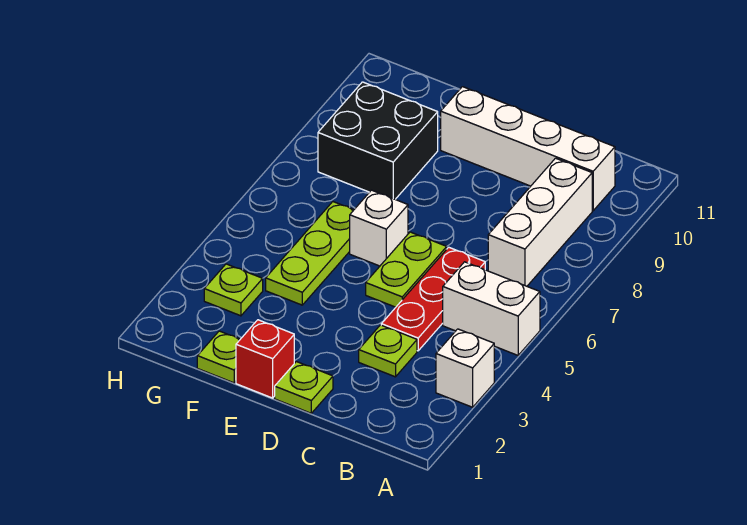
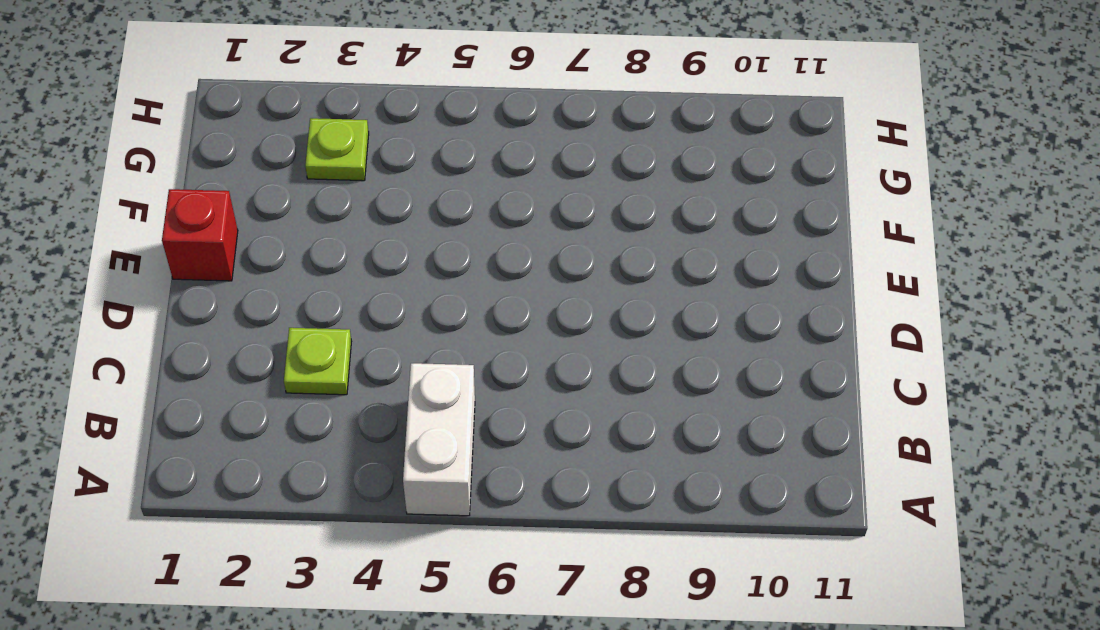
none -> white 1x1 brick [436,329,494,407]
none -> white 1x3 brick [488,158,592,286]
none -> white 1x4 brick [441,87,615,211]

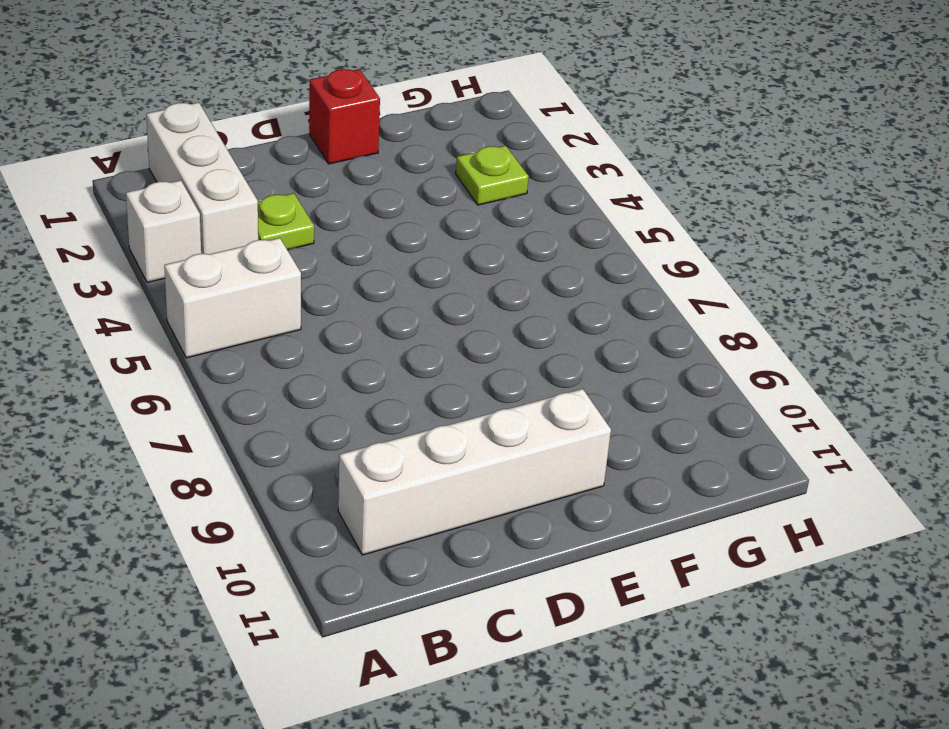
white 1x3 brick [146,103,258,254] -> white 1x3 brick moved to [488,158,592,286]
none -> red 1x3 plate [381,247,485,351]
none -> lime 1x1 plate [275,362,333,413]
none -> lime 1x2 plate [366,232,447,307]

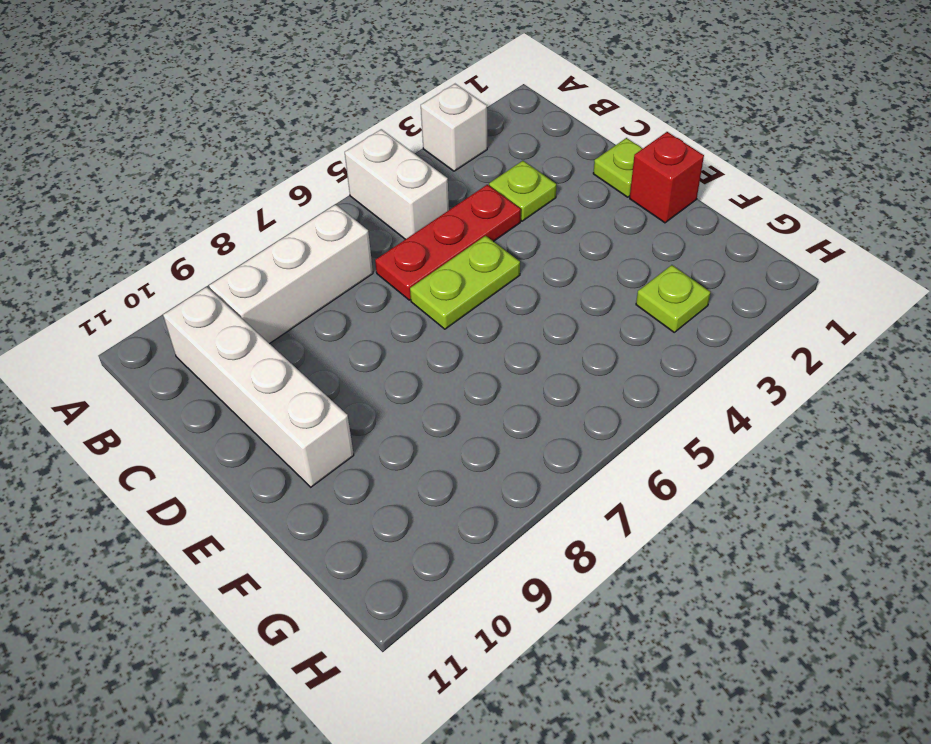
none -> white 1x1 brick [350,190,408,266]
none -> lime 1x1 plate [197,331,240,383]
none -> lime 1x3 plate [266,202,353,305]

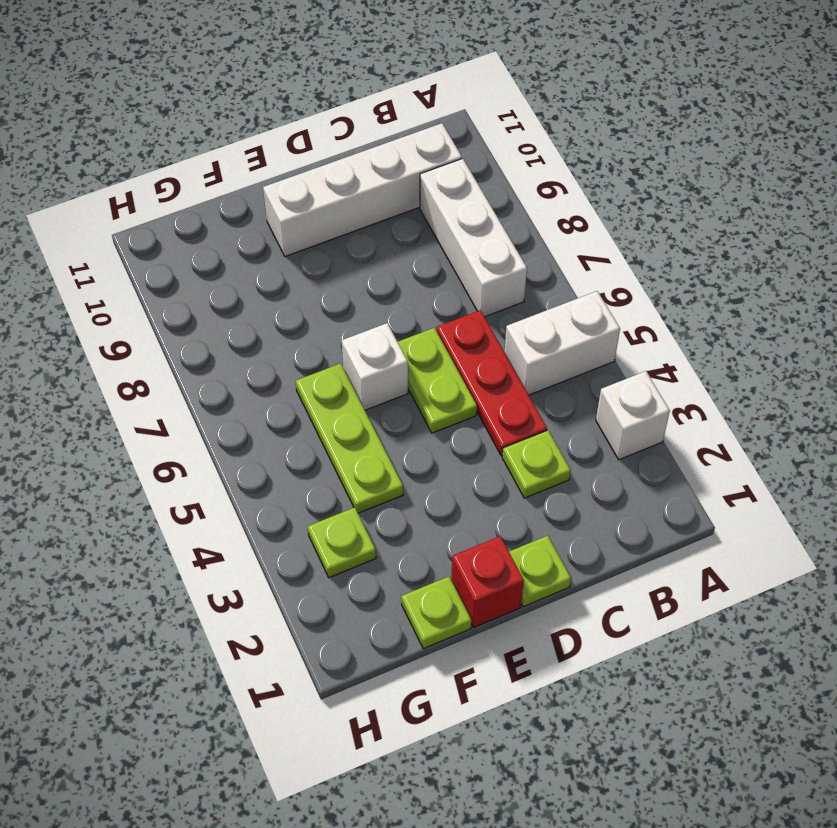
none -> black 2x2 brick [318,82,438,199]

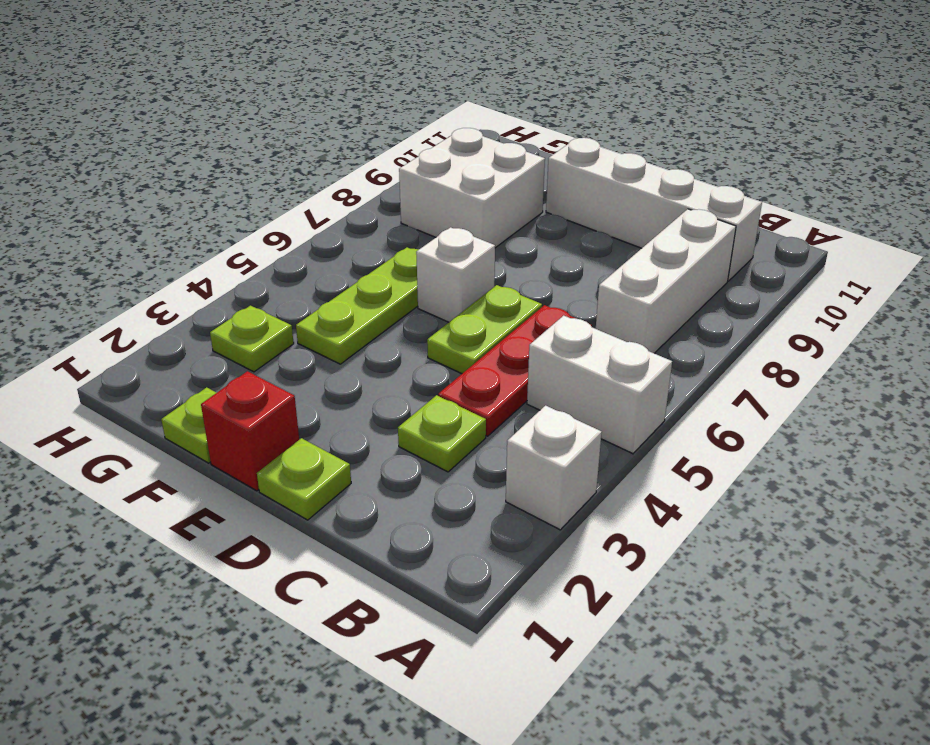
white 2x2 brick [399,128,545,248] -> black 2x2 brick [318,82,438,199]

